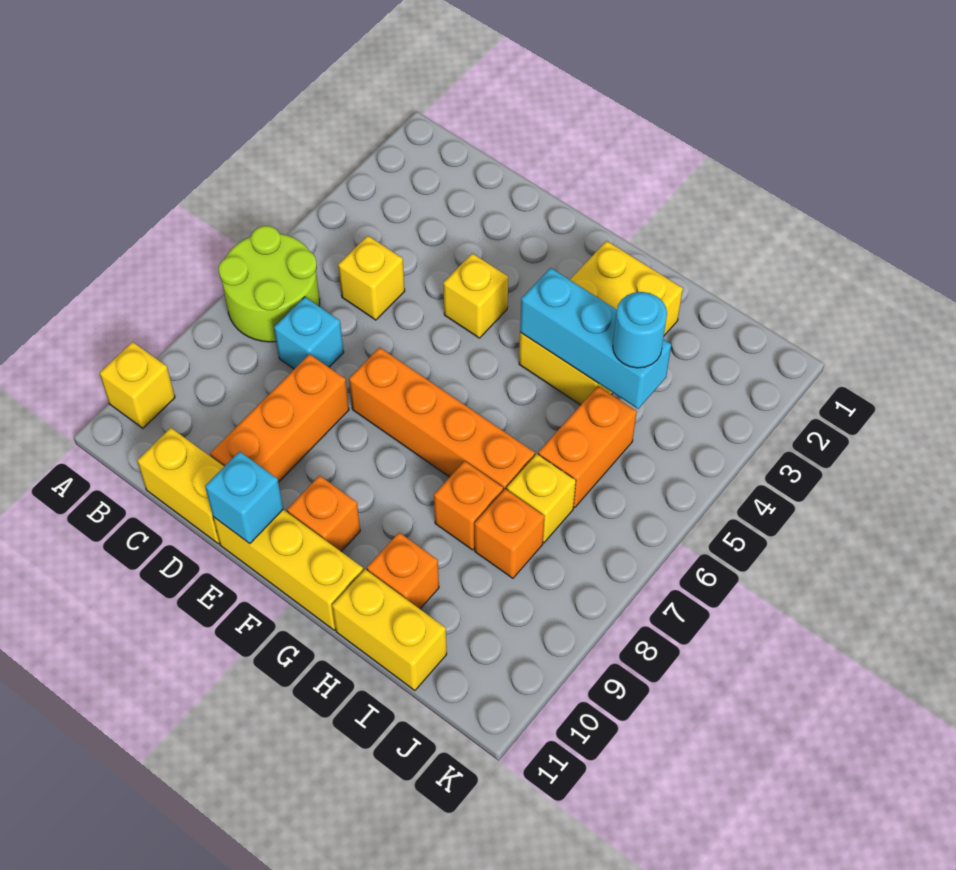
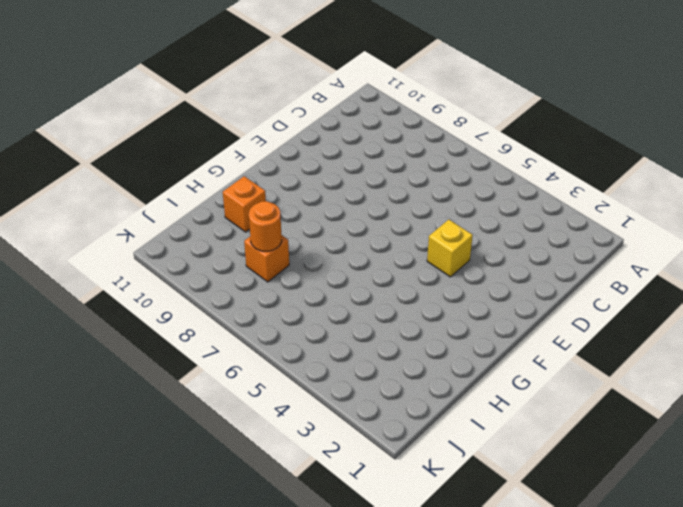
orange 1x1 round brick [249,201,282,251] -> none
none -> lime 2x2 round brick [218,226,320,342]
none -> yellow 1x1 brick [100,342,175,428]
none -> yellow 1x1 brick [338,236,405,320]

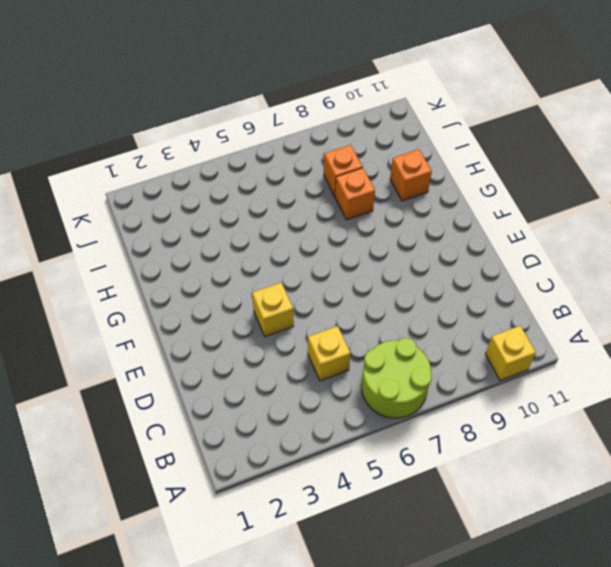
none -> cyan 1x1 brick [274,297,344,369]
none -> yellow 1x2 brick [137,428,224,544]
none -> orange 1x3 brick [210,354,349,482]

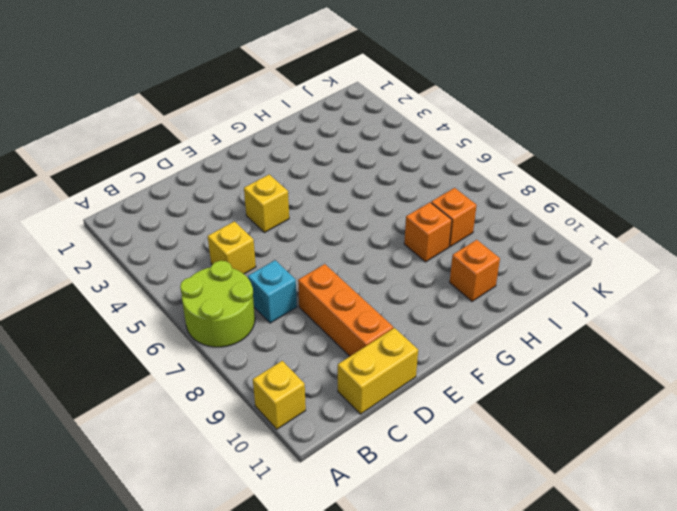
none -> orange 1x4 brick [349,347,535,491]
none -> yellow 1x3 brick [213,510,363,630]
none -> orange 1x1 brick [287,476,360,551]

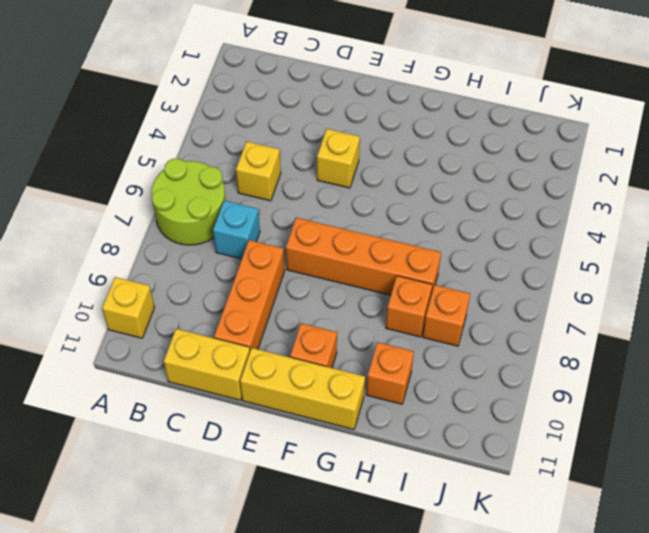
none -> yellow 2x3 brick [519,241,683,405]
none -> yellow 1x2 brick [332,569,447,691]
none -> orange 1x2 brick [538,386,637,508]

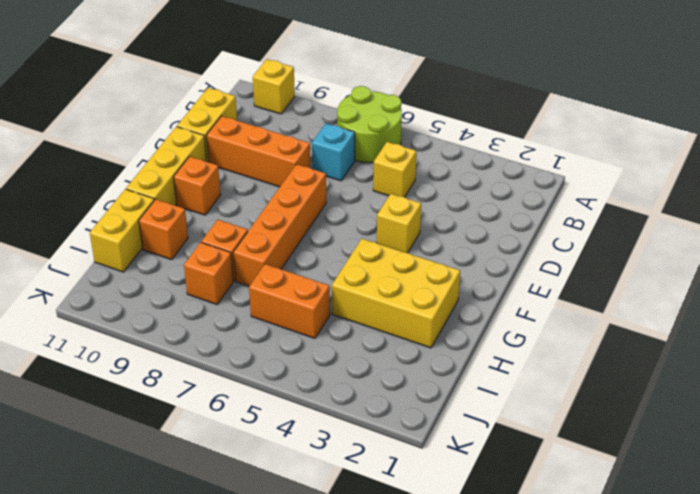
none -> yellow 1x1 brick [507,454,576,542]
none -> cyan 1x1 brick [205,451,283,544]
none -> cyan 1x3 brick [520,268,671,409]

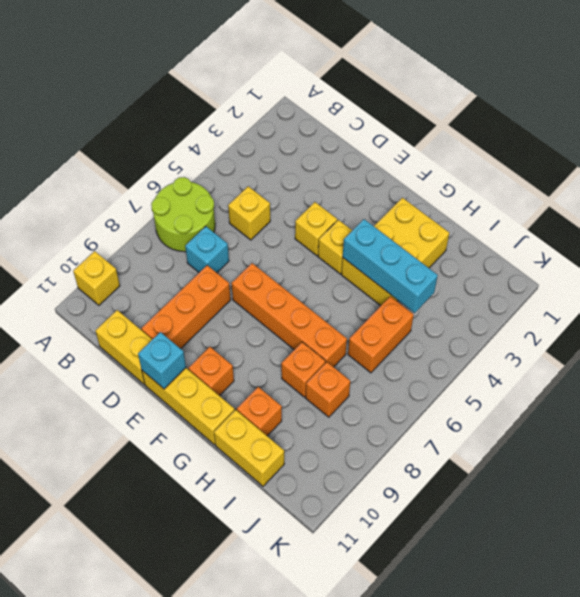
yellow 1x1 brick [318,220,352,274] -> yellow 1x1 brick moved to [507,454,576,542]
none -> cyan 1x1 round brick [613,292,667,368]

